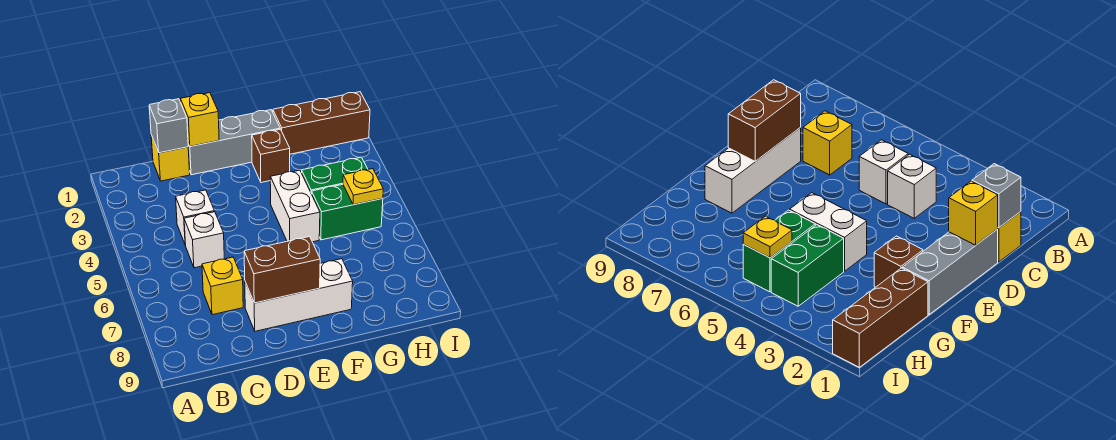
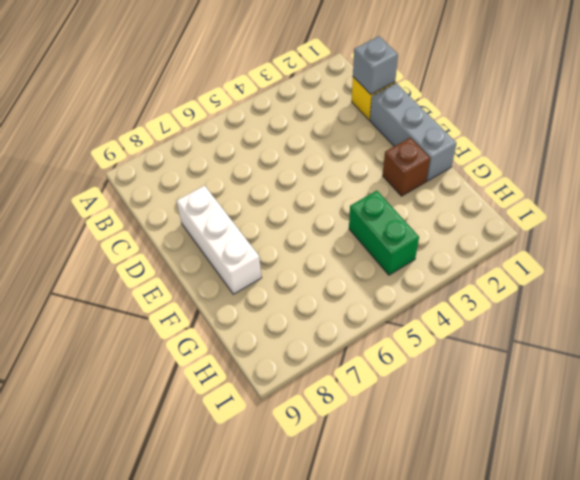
none -> white 1x1 brick [176,190,214,245]
none -> white 1x1 brick [184,212,224,268]
none -> yellow 1x1 brick [202,257,243,315]

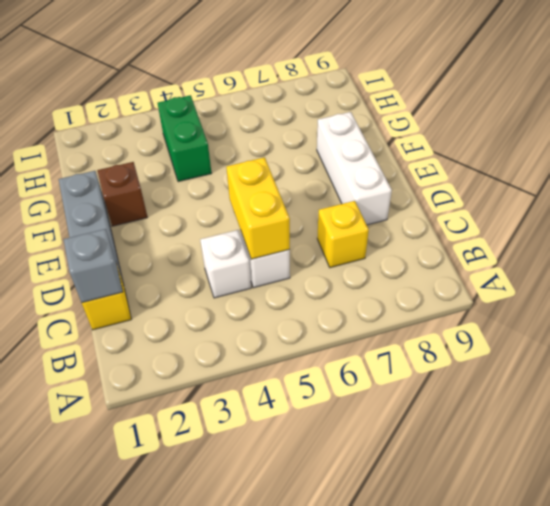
yellow 1x2 brick [226,157,290,259] -> none
none -> white 1x2 brick [270,170,320,242]
none -> brown 1x3 brick [273,92,370,154]
none -> green 1x2 brick [312,185,383,240]

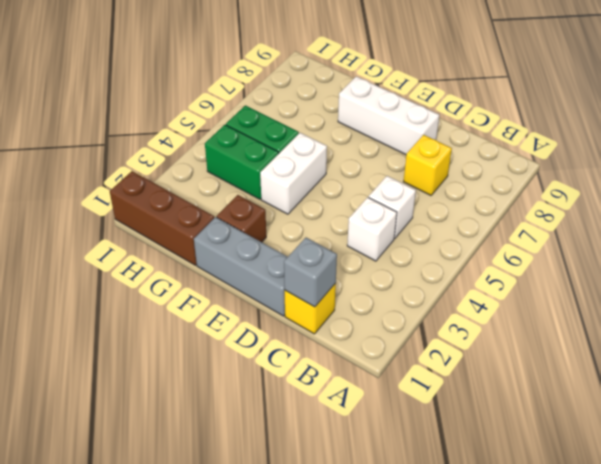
none -> yellow 1x1 brick [180,93,219,146]
none -> brown 1x2 brick [244,237,320,303]
none -> yellow 1x1 plate [343,169,383,205]

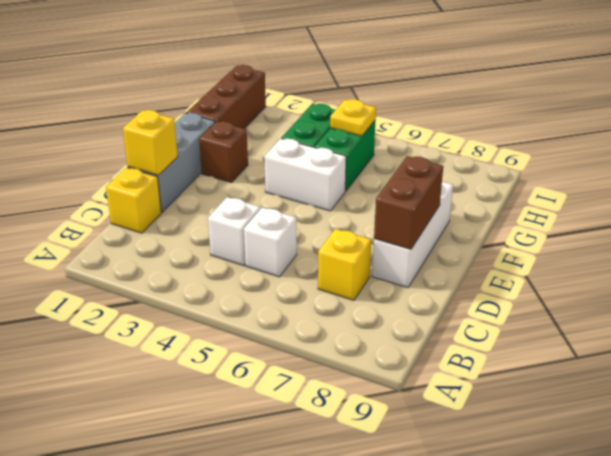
none -> grey 1x1 brick [149,99,188,153]

